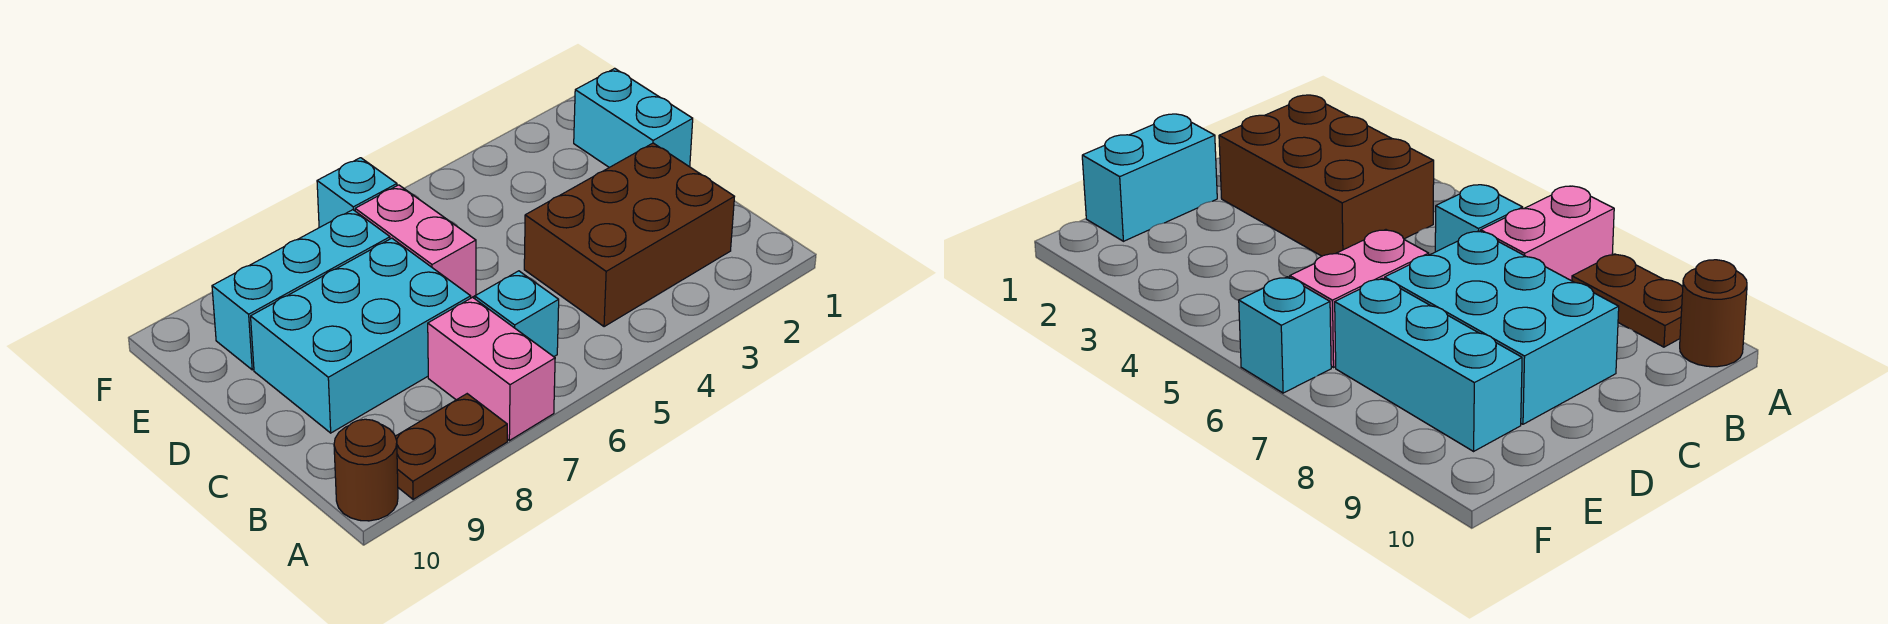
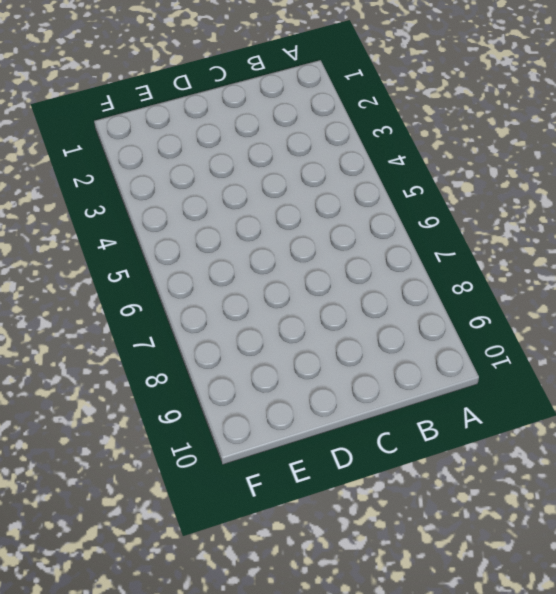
none -> pink 1x2 brick [428,297,555,441]
none -> brown 1x2 plate [395,394,507,499]

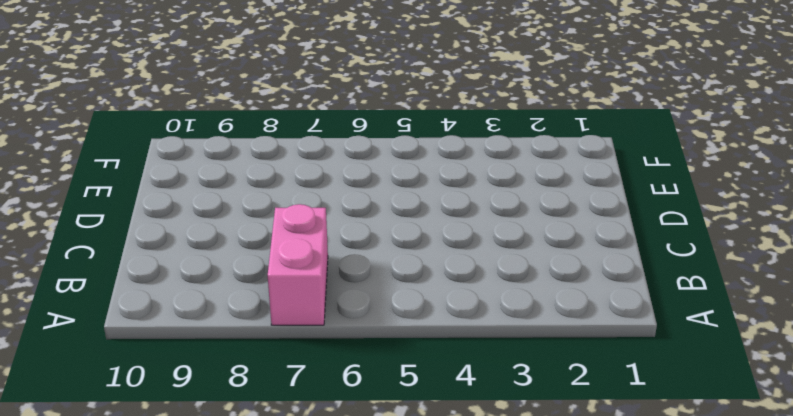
none -> brown 1x2 plate [395,394,507,499]
none -> brown 1x1 round brick [334,419,398,521]

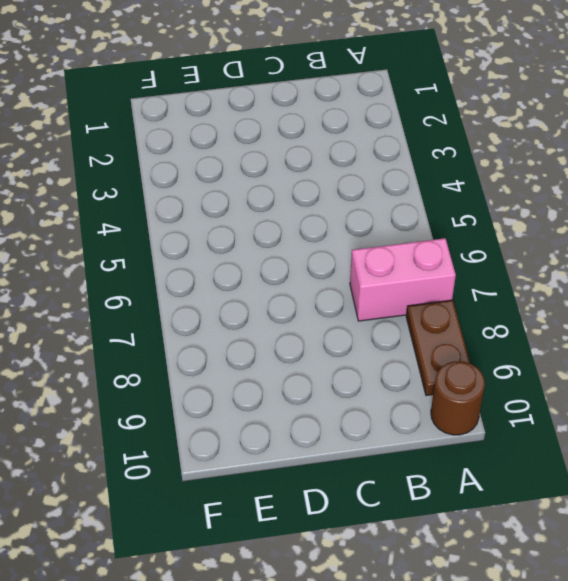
none -> brown 2x3 brick [524,143,734,327]
none -> cyan 1x1 brick [475,271,559,357]

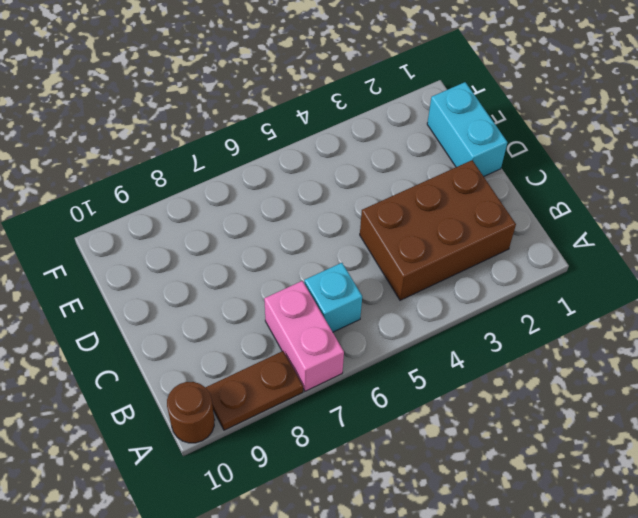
none -> cyan 2x3 brick [251,238,471,433]
none -> pink 1x2 brick [355,185,476,298]

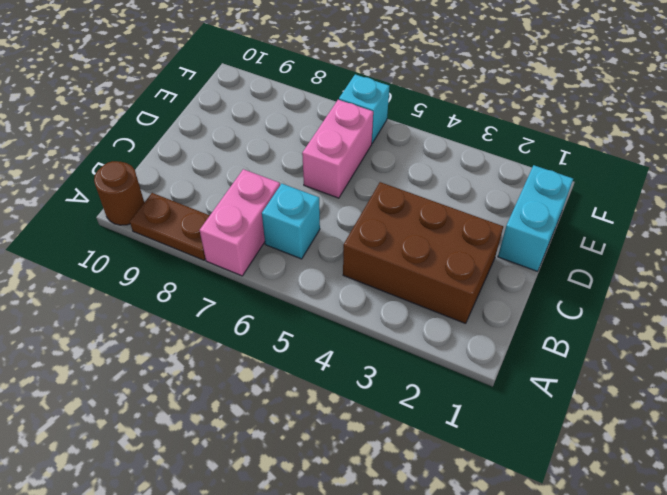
none -> cyan 2x3 brick [251,238,471,433]
none -> cyan 1x3 brick [212,210,390,370]

